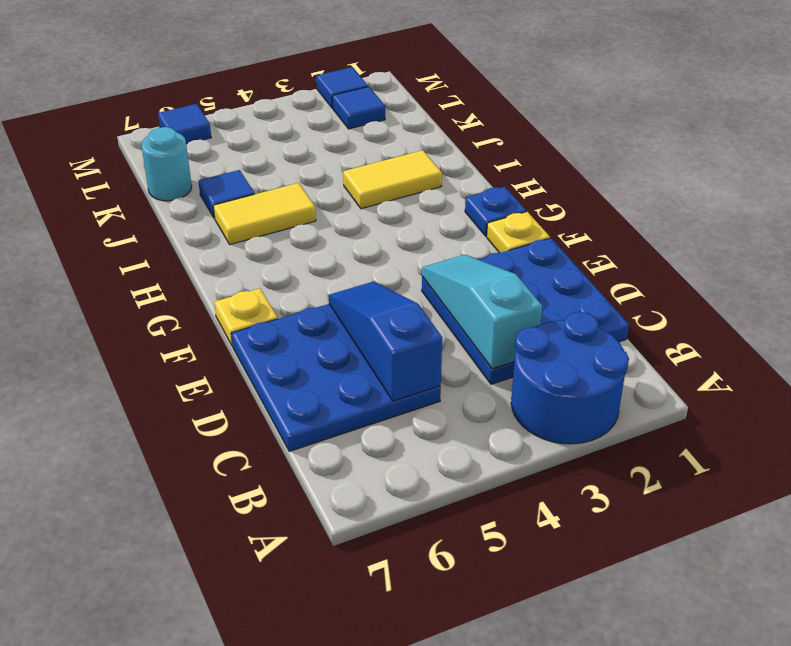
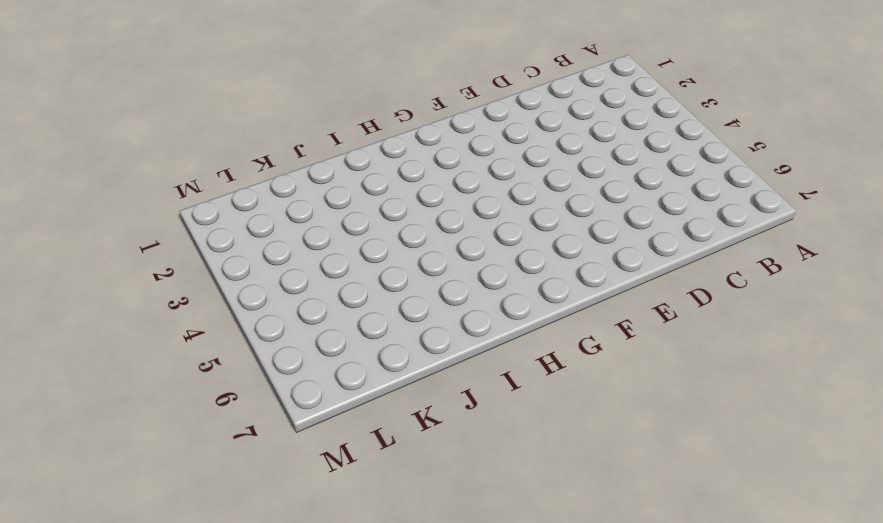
none -> blue 2x2 round brick [511,312,629,444]
none -> blue 3x3 plate [422,238,629,384]
none -> blue 3x3 plate [231,304,441,451]

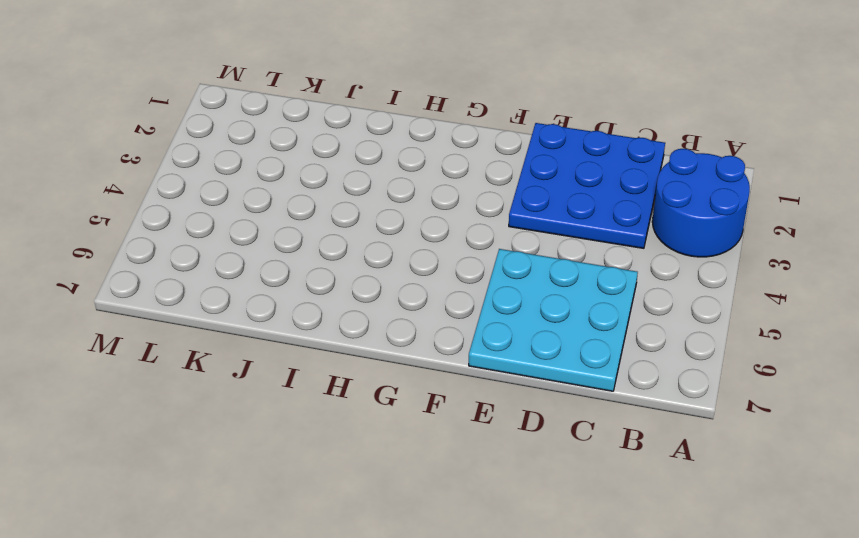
cyan 3x3 plate [469,249,638,391] -> blue 3x3 plate [231,304,441,451]
none -> yellow 1x1 plate [487,212,550,253]
none -> yellow 1x1 plate [214,289,278,346]
none -> blue 1x1 plate [465,186,526,236]

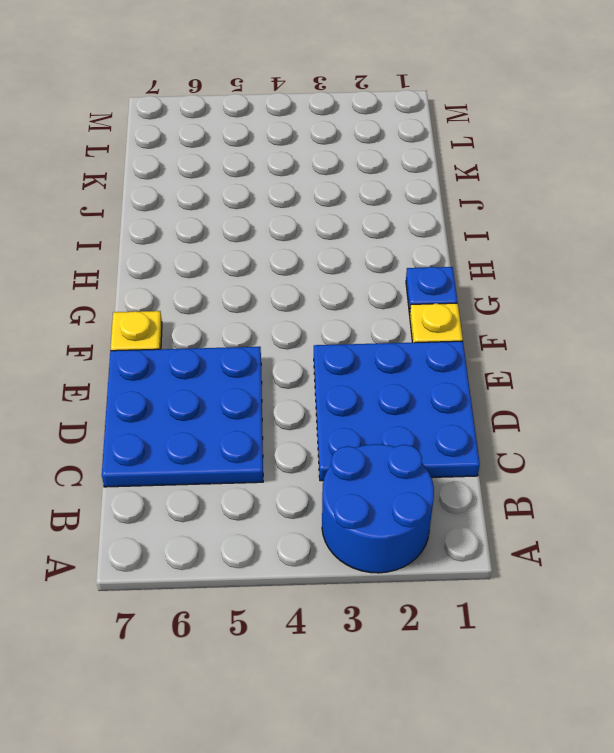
none -> yellow 1x2 tile [343,150,442,209]
none -> yellow 1x2 tile [213,183,316,245]
none -> blue 1x1 tile [198,170,255,219]

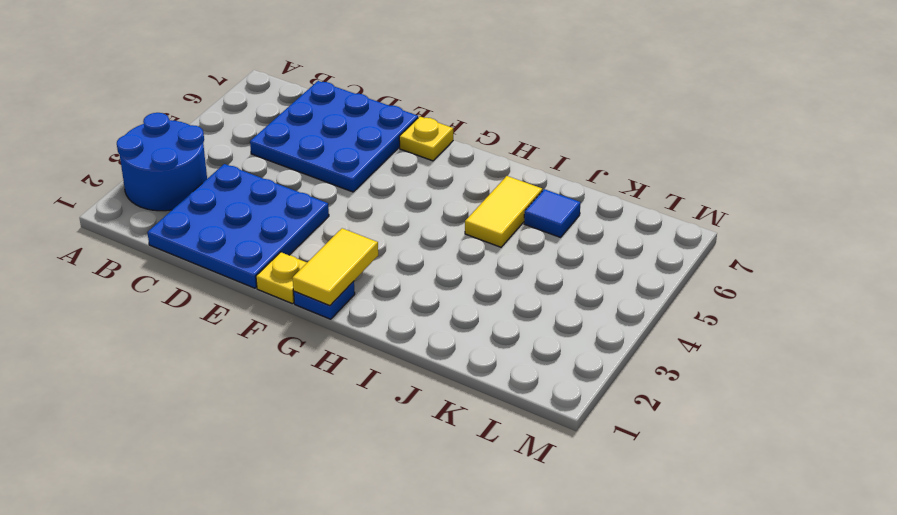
yellow 1x2 tile [293,228,378,306] -> yellow 1x2 tile moved to [343,150,442,209]
none -> cyan 1x1 round brick [141,127,192,201]
none -> blue 1x1 tile [332,86,385,129]
none -> blue 1x1 tile [317,67,368,108]

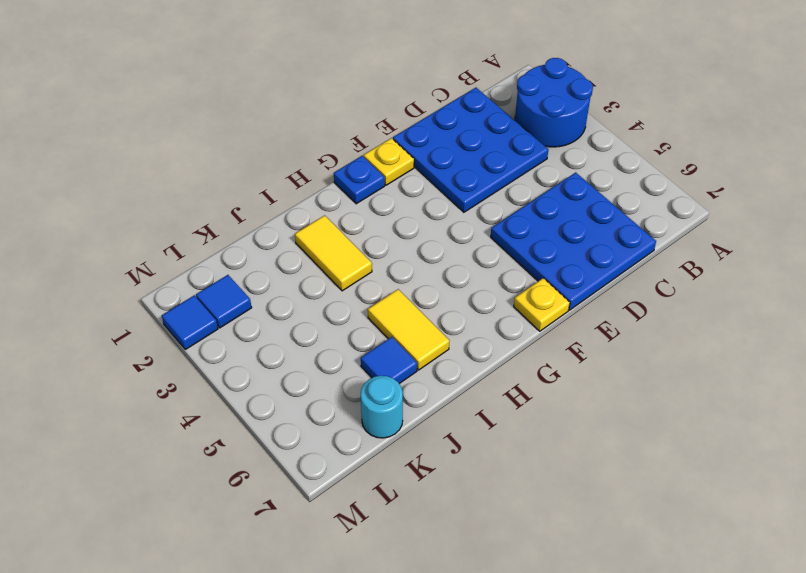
none -> blue 1x1 tile [158,104,211,144]
none -> cyan 1x3 slope [422,255,542,369]
none -> blue 1x3 slope [329,281,442,401]

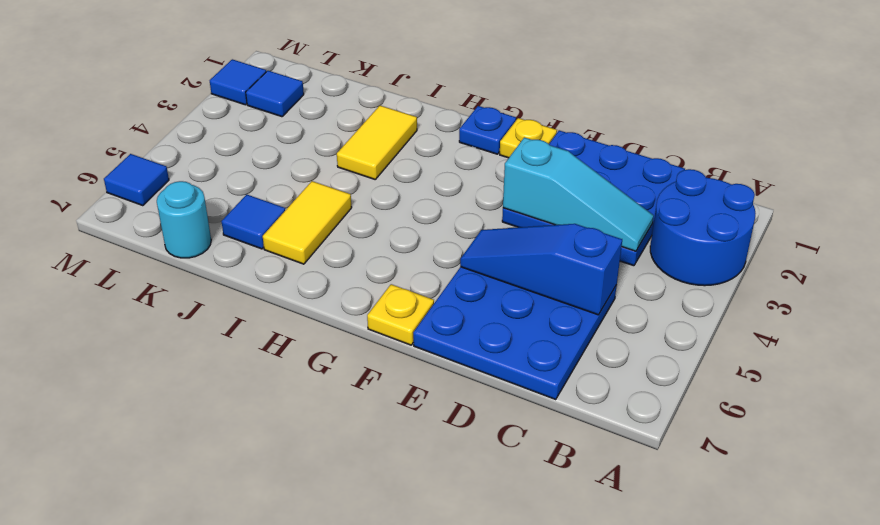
cyan 1x3 slope [503,137,654,251] -> cyan 1x3 slope turned to [422,255,542,369]

